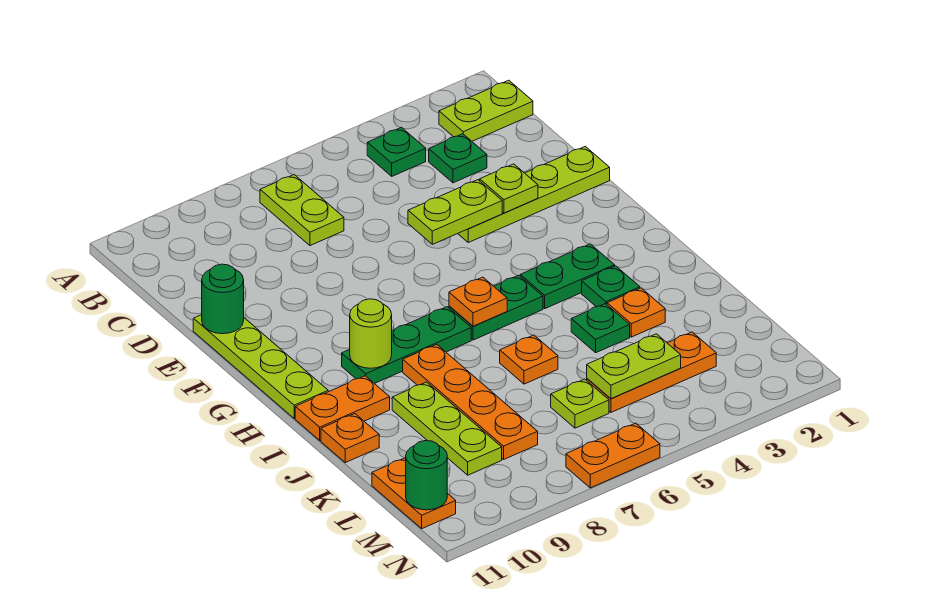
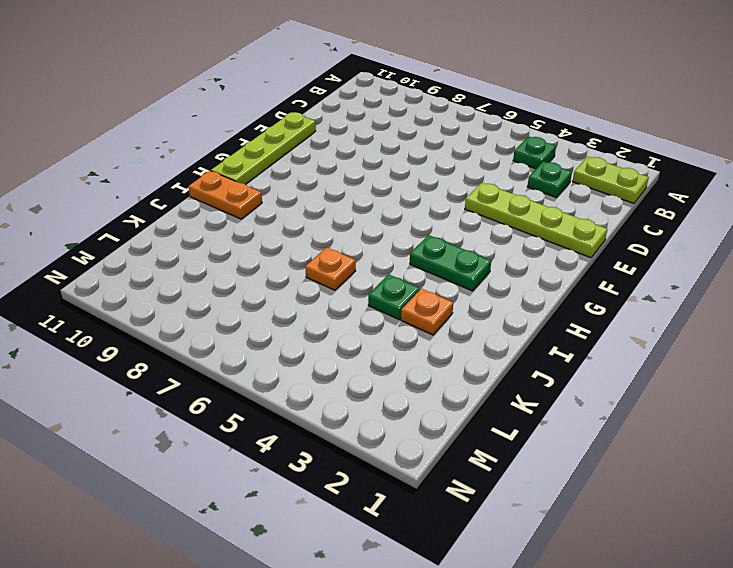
none -> lime 1x2 plate [260,175,344,246]
none -> green 1x2 plate [449,275,543,340]
none -> green 1x3 plate [342,307,471,383]

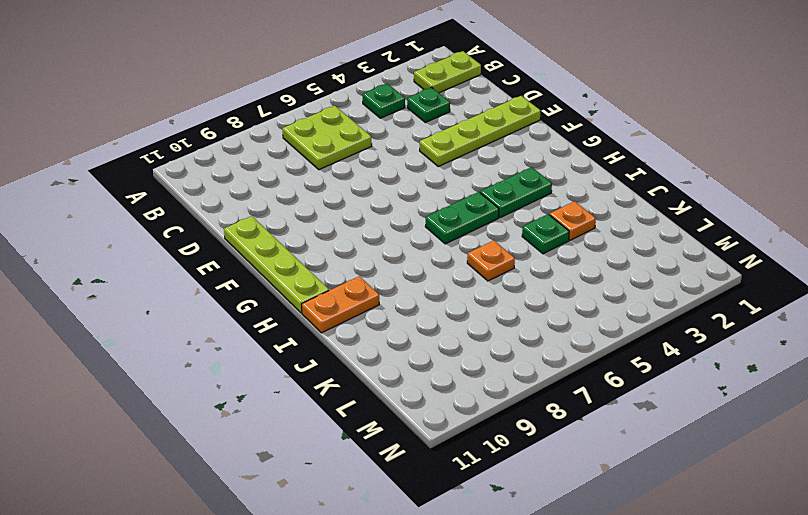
lime 2x2 plate [282,106,372,170] -> lime 1x2 plate [260,175,344,246]
none -> green 1x3 plate [342,307,471,383]
none -> green 1x1 plate [582,266,640,307]
none -> orange 1x4 plate [403,344,538,459]

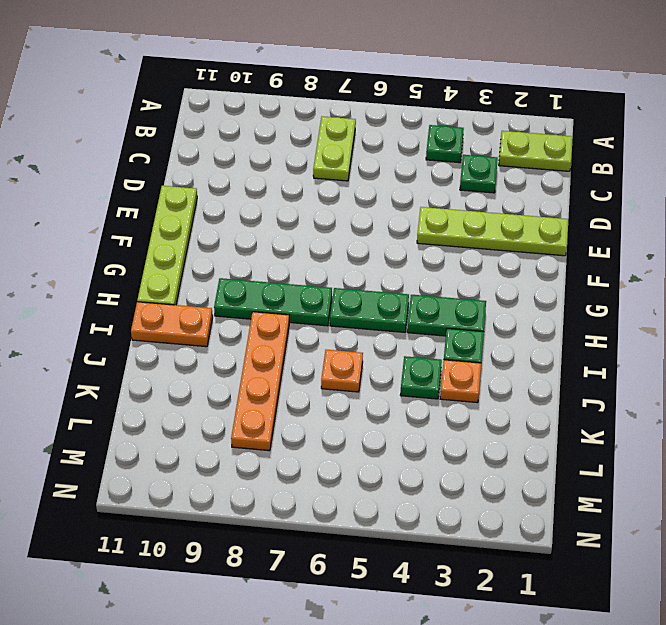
none -> lime 1x3 plate [392,382,502,475]
none -> orange 1x1 plate [321,414,379,462]
none -> orange 1x3 plate [587,332,716,412]

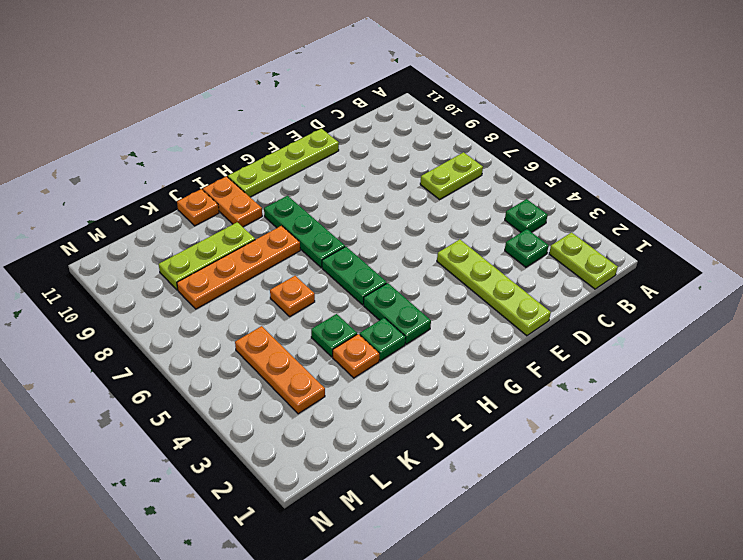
none -> lime 1x1 plate [551,379,609,428]
none -> orange 1x2 plate [372,458,456,528]
none -> orange 1x2 plate [566,423,660,488]

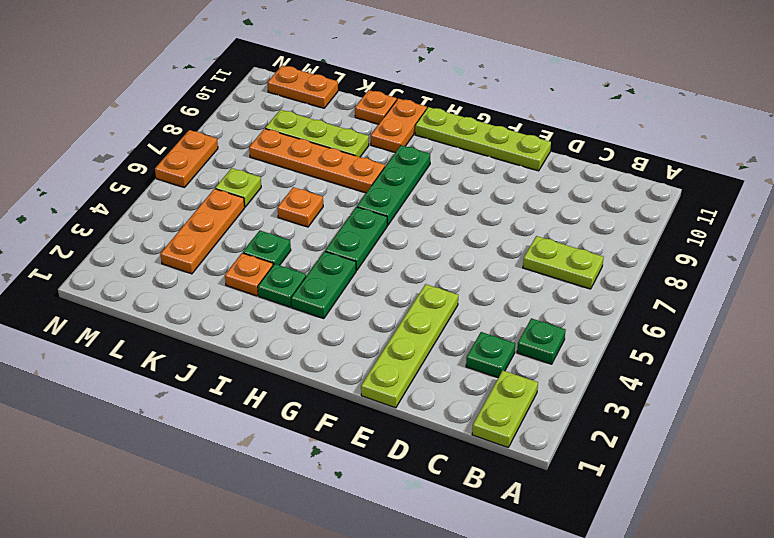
none -> lime 1x1 plate [480,164,538,213]
none -> lime 1x2 plate [408,180,502,244]
none -> green 1x1 round brick [202,264,244,334]

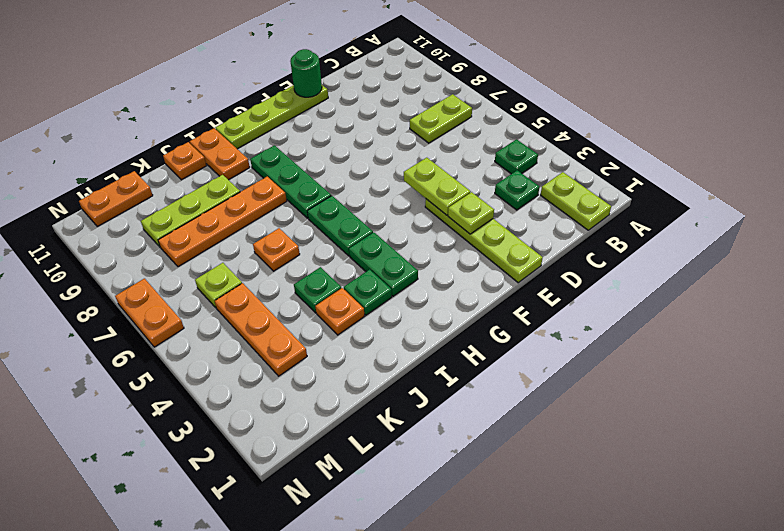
none -> orange 1x1 plate [449,277,507,326]
none -> lime 1x1 round brick [350,299,392,368]
none -> lime 1x2 plate [587,334,681,399]

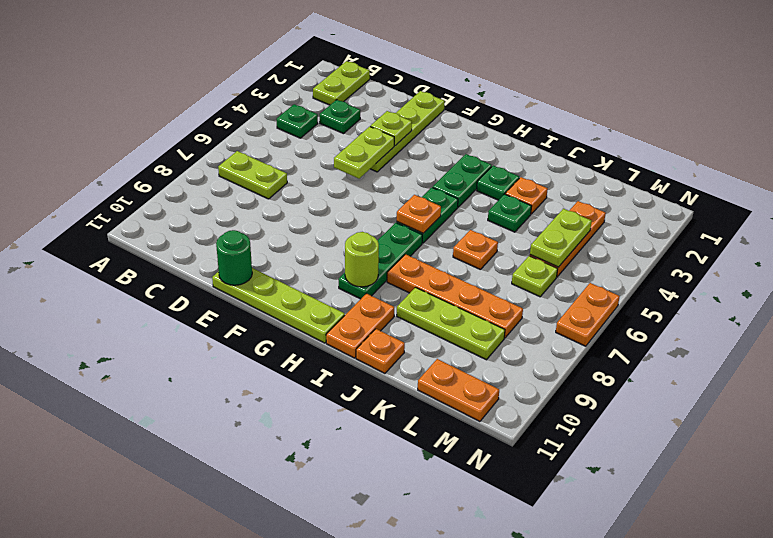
none -> green 1x1 round brick [406,441,447,510]

